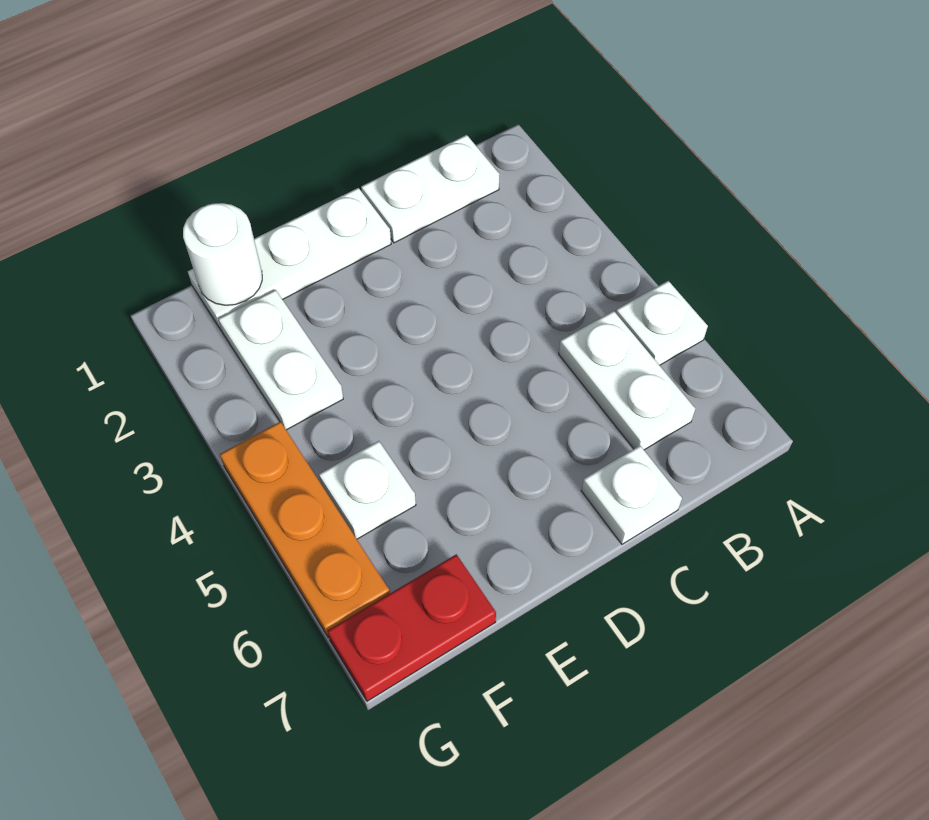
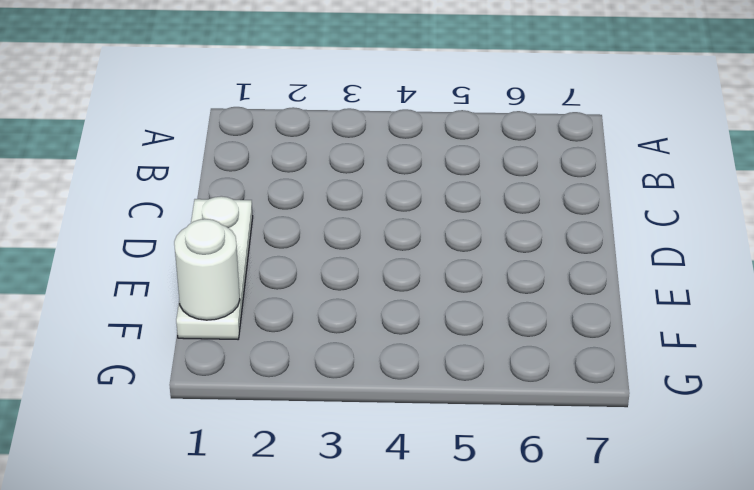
none -> white 1x1 plate [616,281,708,365]
none -> white 1x2 plate [361,135,499,243]

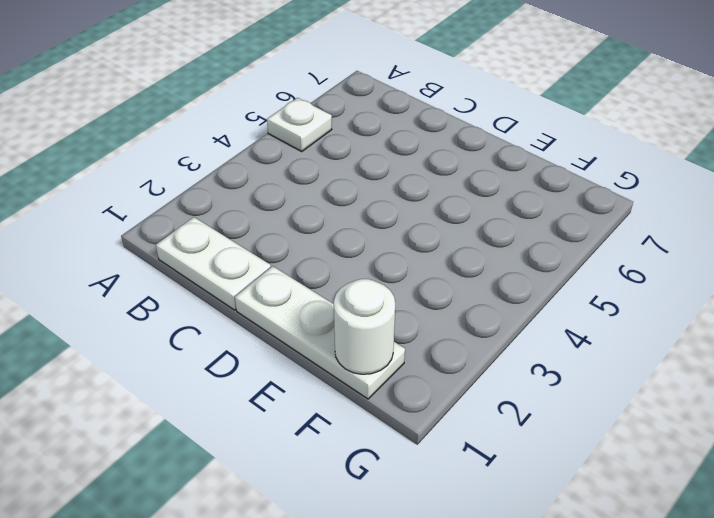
none -> white 1x2 plate [559,311,695,450]
none -> white 1x1 plate [581,446,682,544]

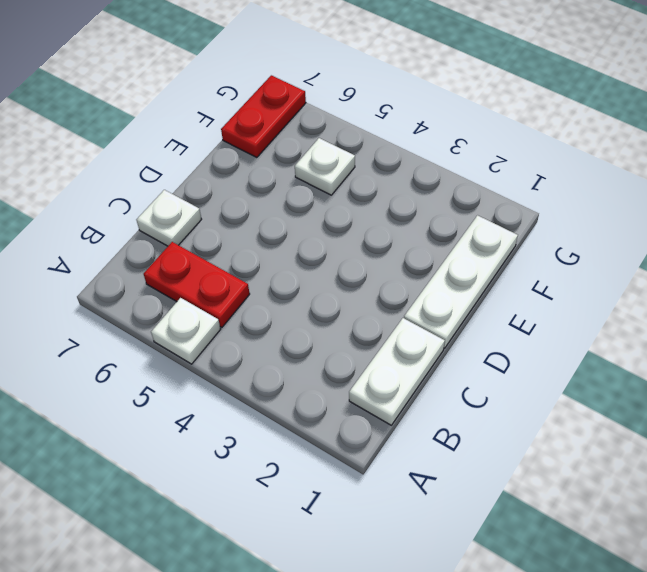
red 1x2 plate [144,242,250,327] -> white 1x2 plate [559,311,695,450]
none -> white 1x2 plate [219,290,343,430]
none -> orange 1x3 plate [220,422,390,638]

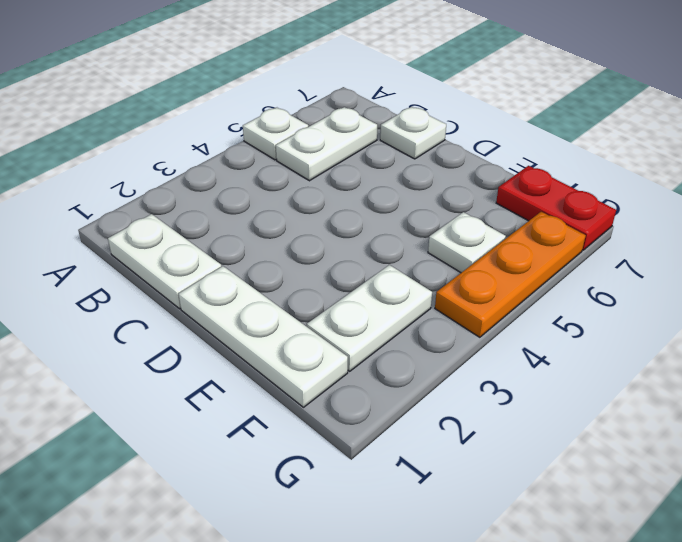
none -> white 1x1 round brick [183,203,262,305]

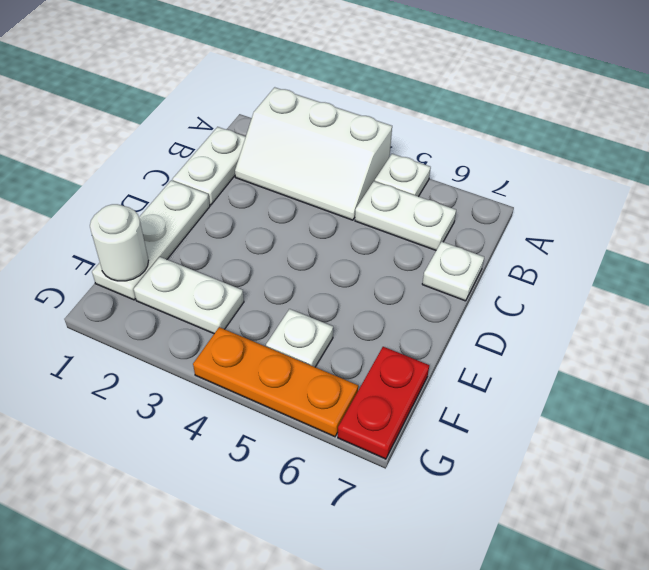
white 2x3 slope [235,87,392,220] -> none

